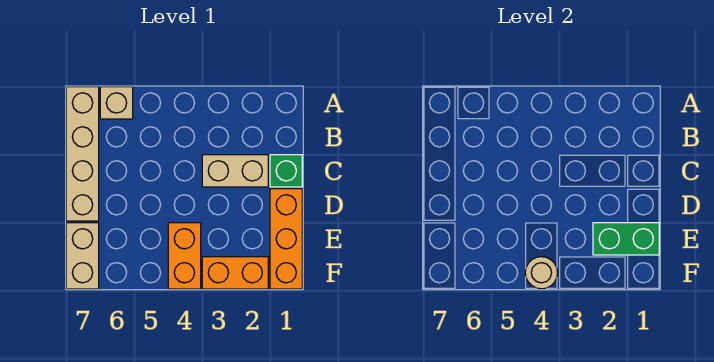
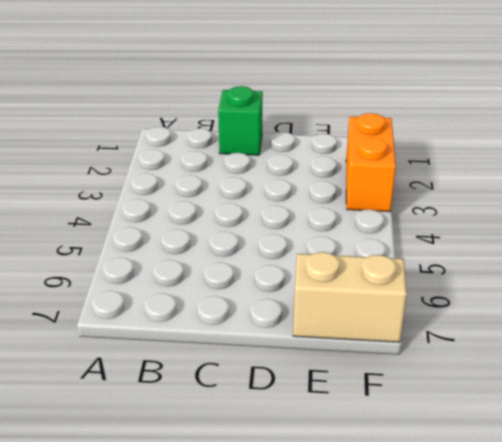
none -> tan 1x1 brick [100,87,133,119]
none -> tan 1x4 brick [66,87,99,221]

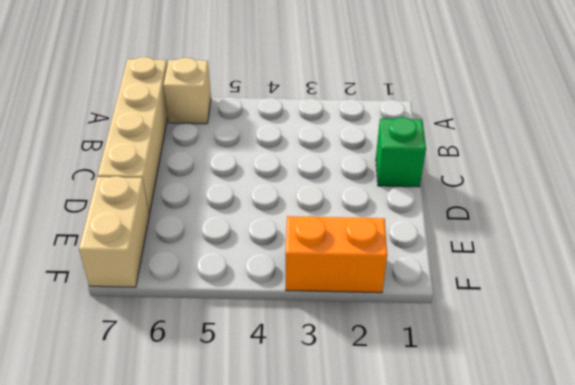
none -> tan 1x2 brick [202,155,268,187]
none -> orange 1x3 brick [270,189,302,289]

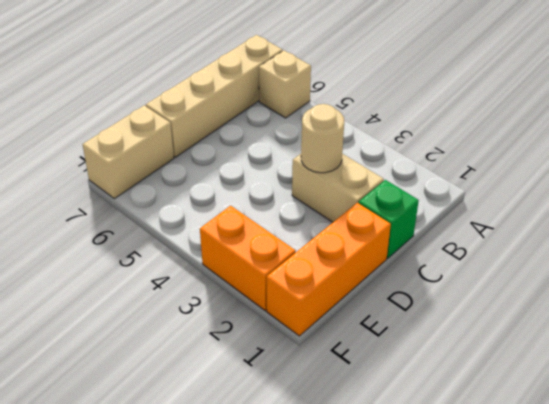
tan 1x1 round brick [301,104,344,173] -> tan 1x1 round brick moved to [525,257,558,289]
none -> orange 1x2 brick [168,223,201,289]
none -> green 1x2 brick [593,223,659,255]

